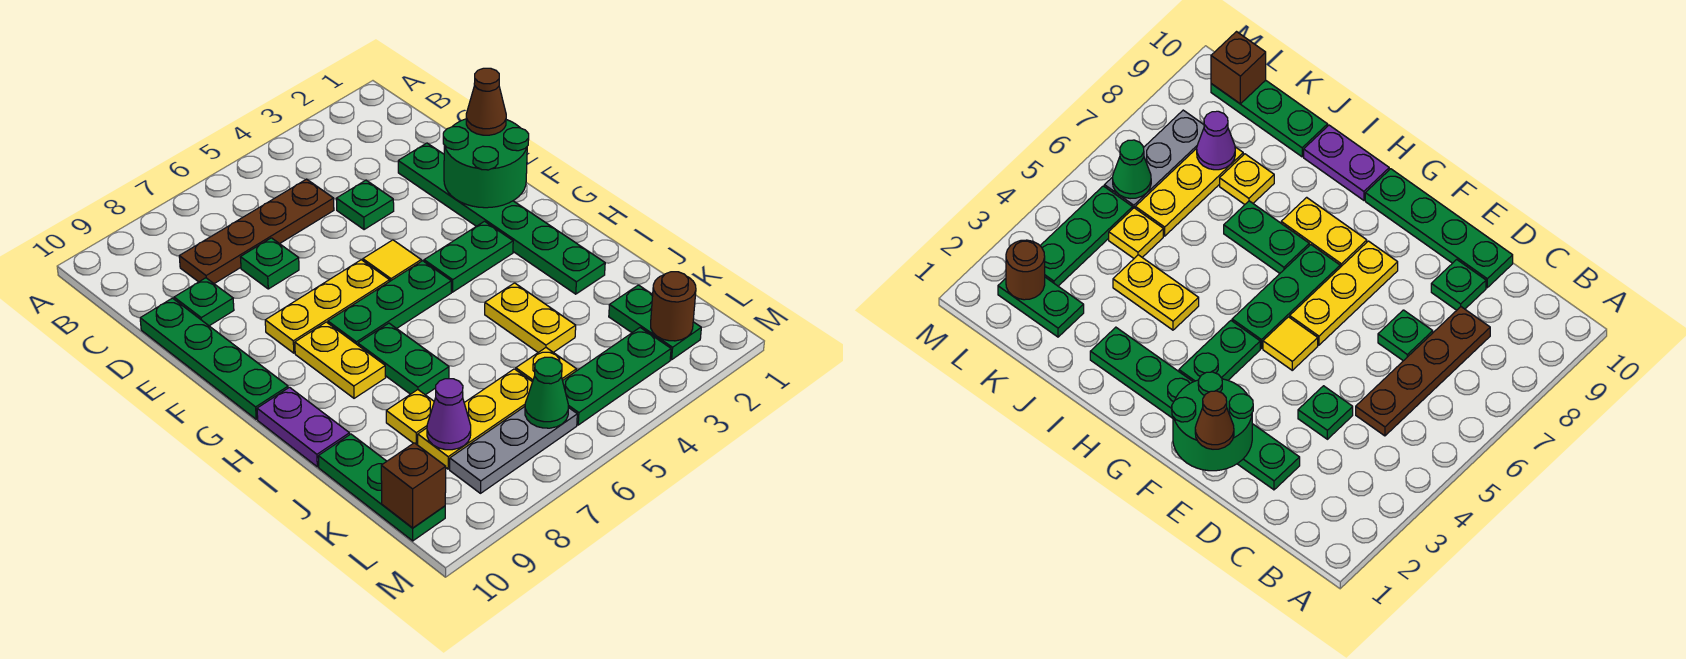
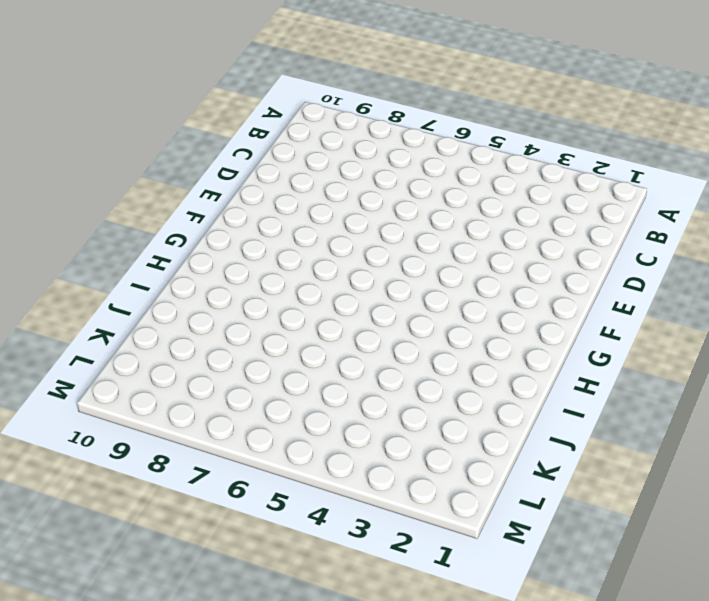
none -> brown 1x4 plate [179,179,334,284]
none -> green 1x6 plate [398,143,605,294]
none -> green 1x1 plate [336,180,394,230]

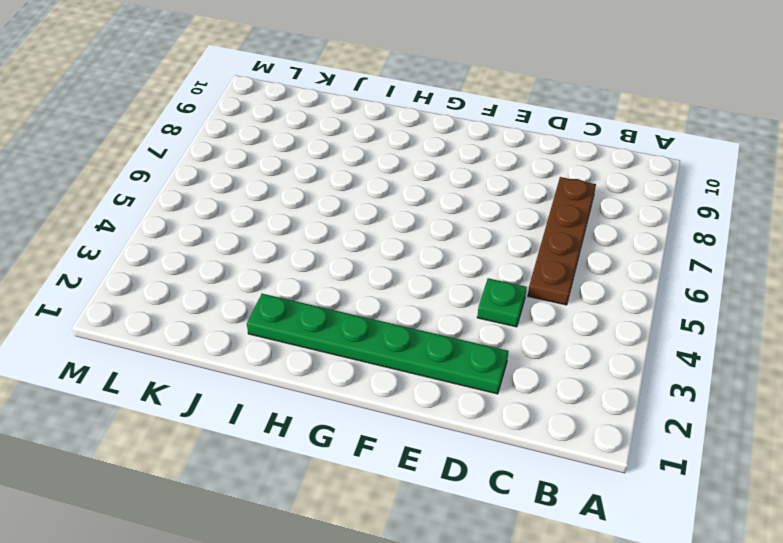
none -> green 1x1 plate [240,238,299,289]
none -> green 1x1 plate [174,278,234,326]
none -> green 1x4 plate [140,298,288,419]

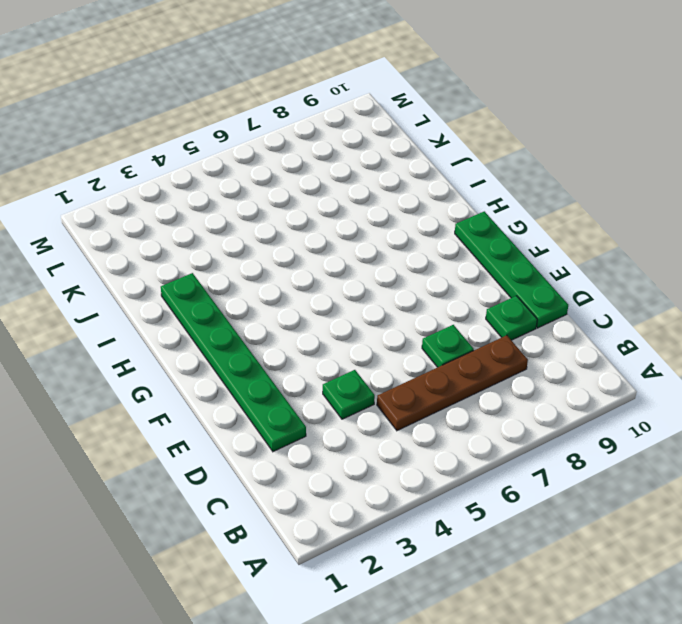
none -> yellow 1x1 tile [363,240,421,281]
none -> yellow 1x3 plate [265,260,390,353]
none -> green 1x2 plate [424,221,513,292]

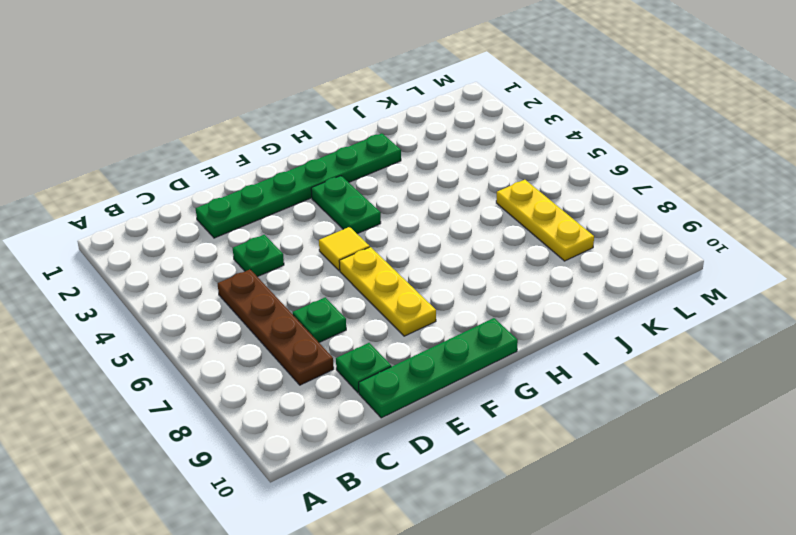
none -> green 1x3 plate [328,261,451,345]
none -> yellow 1x2 plate [295,322,386,398]
none -> green 1x2 plate [358,323,449,395]

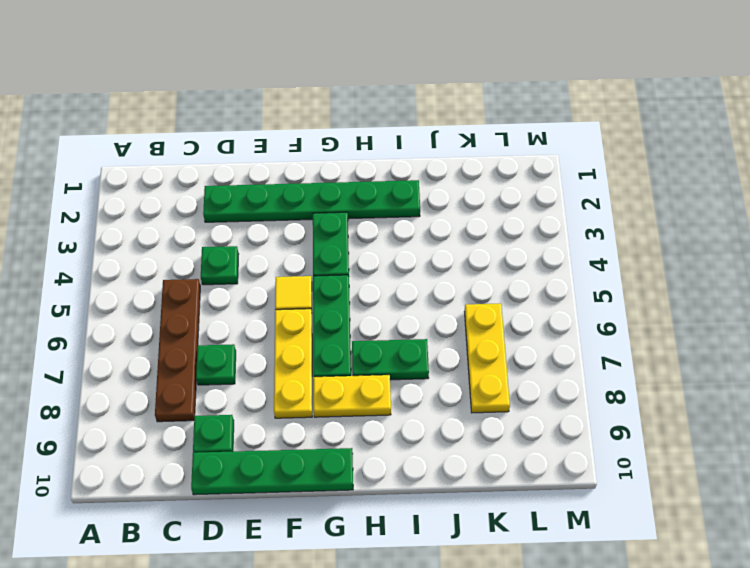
none -> purple 1x2 plate [257,387,350,467]
none -> yellow 1x2 plate [485,283,576,352]
none -> yellow 1x1 plate [386,390,434,445]

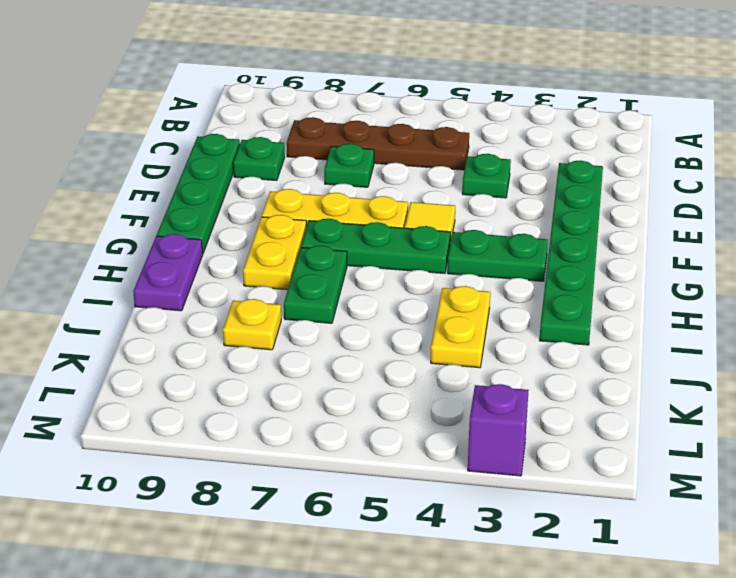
purple 1x1 brick [468,384,528,476] -> none
none -> green 1x3 plate [318,434,445,541]
none -> green 1x2 plate [609,285,701,360]
none -> yellow 1x1 plate [516,348,577,382]

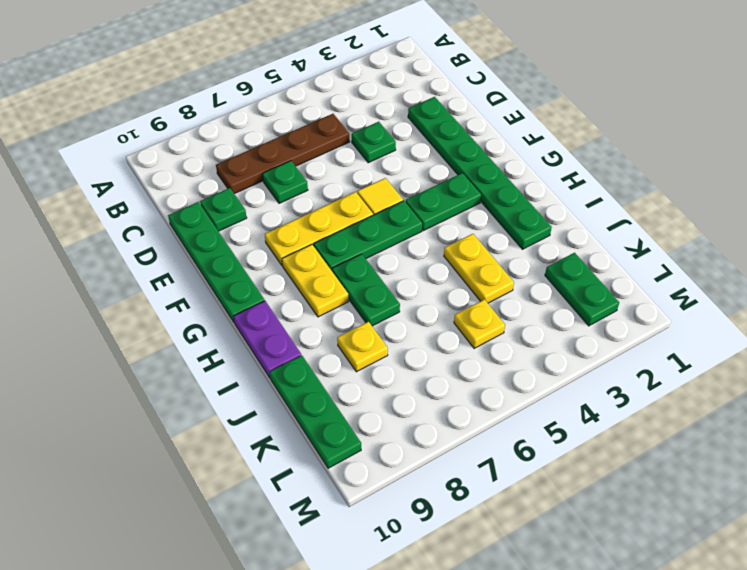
none -> yellow 1x3 plate [418,369,532,469]
none -> green 1x3 plate [563,328,671,425]
none -> grey 1x3 plate [450,407,577,493]

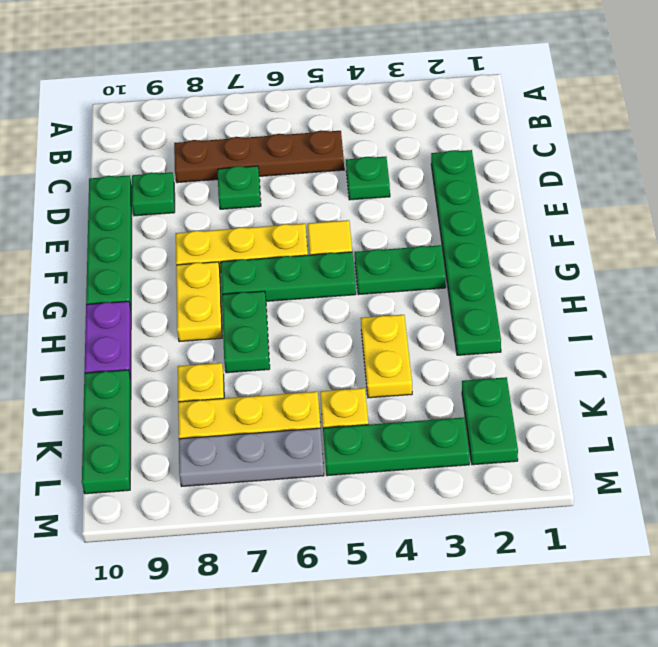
none -> green 2x2 round brick [443,119,529,208]
none -> purple 1x1 cone [427,379,471,450]
none -> brown 1x1 round brick [651,272,696,341]

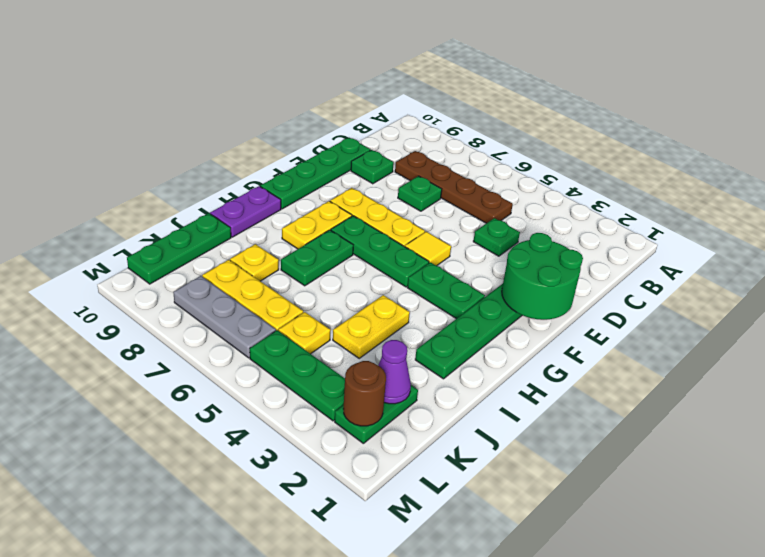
purple 1x1 cone [378,340,411,404] -> purple 1x1 cone moved to [427,379,471,450]
none -> green 1x1 cone [525,357,568,428]
none -> brown 1x1 brick [381,443,446,528]
none -> brown 1x1 cone [466,68,506,135]

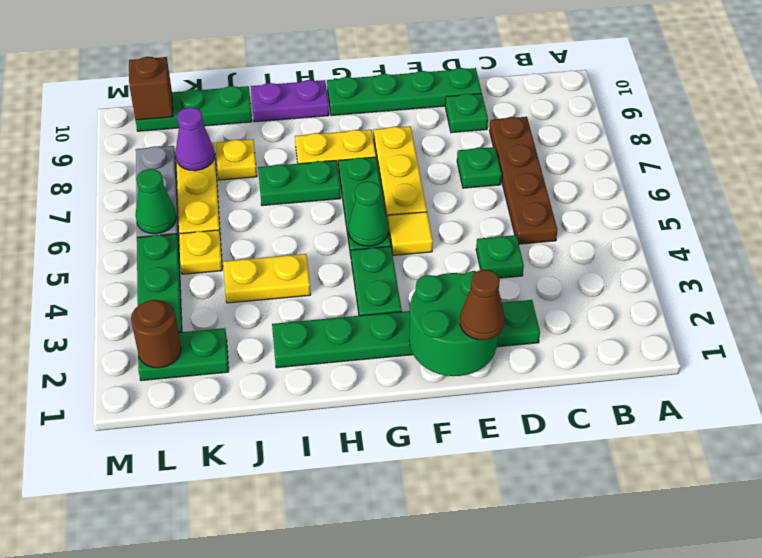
green 1x1 cone [349,181,388,246] -> none

